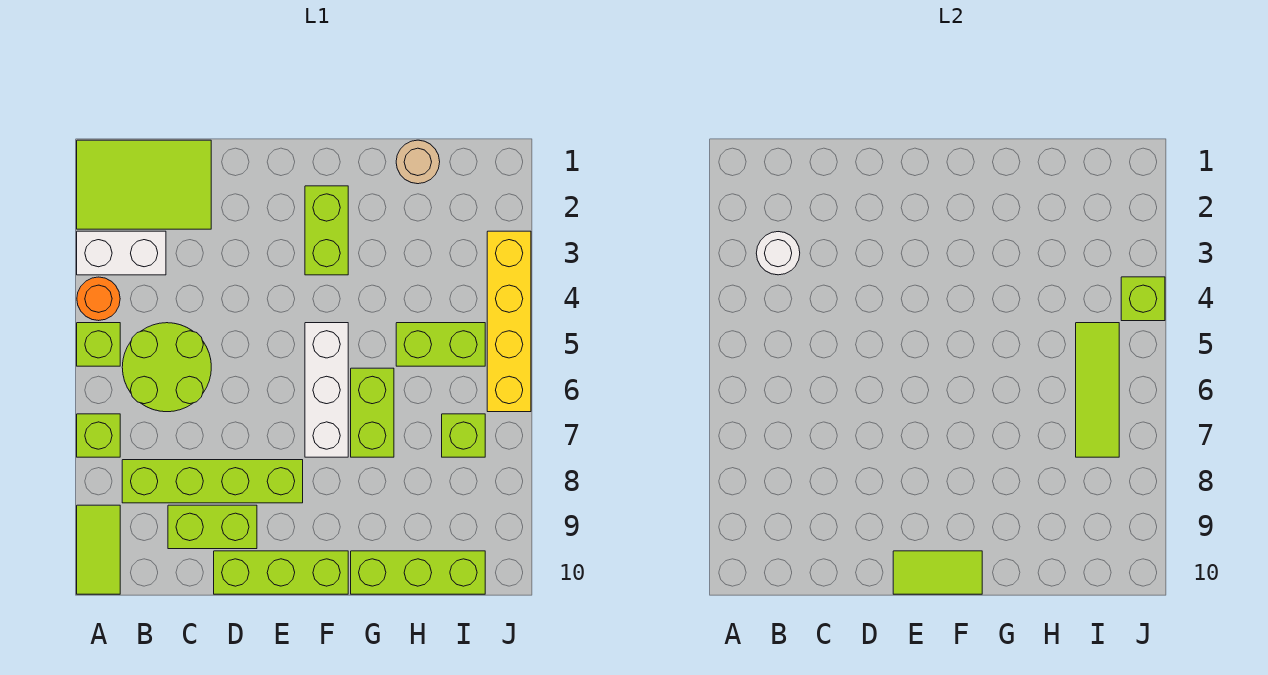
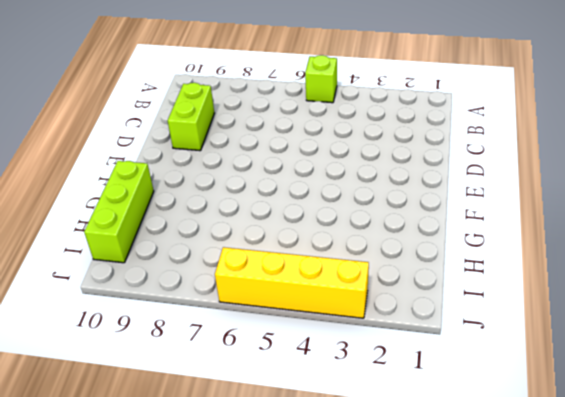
none -> lime 2x3 tile [77,140,211,229]
none -> white 1x2 brick [77,231,166,275]
none -> orange 1x1 round brick [77,277,120,321]

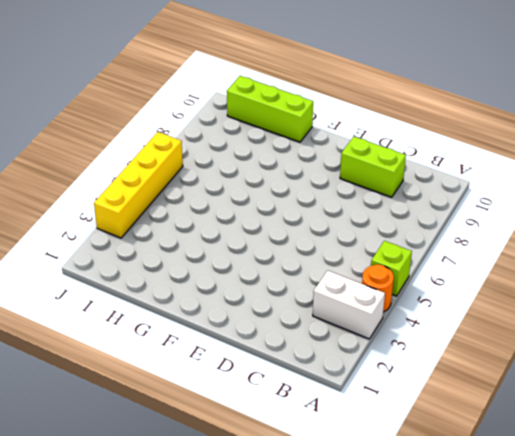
none -> lime 2x3 tile [77,140,211,229]
none -> lime 1x1 brick [77,414,120,457]
none -> lime 1x2 tile [77,505,120,594]

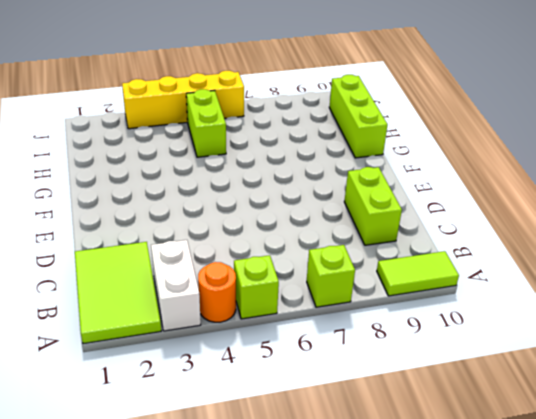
none -> lime 2x2 round brick [122,323,211,412]
none -> lime 1x4 brick [122,460,303,503]
none -> lime 1x3 brick [214,551,348,594]

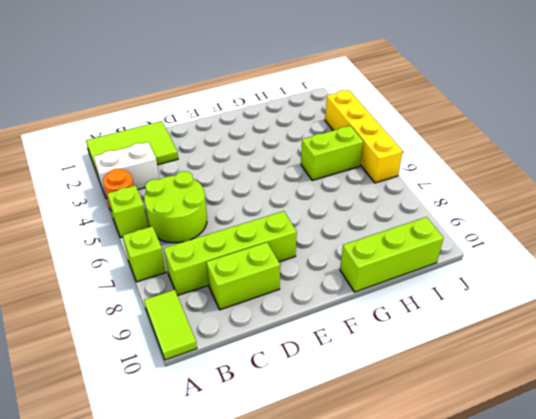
none -> lime 1x3 brick [214,551,348,594]
none -> lime 1x2 brick [305,186,348,275]
none -> white 1x3 brick [305,323,348,457]

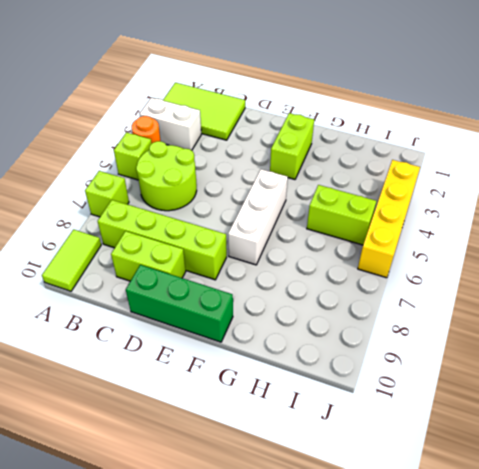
green 1x3 brick [126,265,233,342] -> lime 1x3 brick [214,551,348,594]
none -> lime 1x2 brick [351,368,394,457]
none -> lime 1x3 brick [351,551,485,594]
none -> tan 1x1 round brick [396,140,440,184]

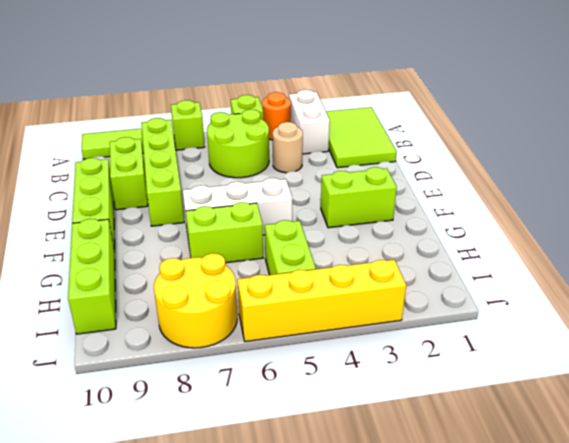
tan 1x1 round brick [273,122,303,173] -> tan 1x1 round brick moved to [396,140,440,184]
yellow 2x2 round brick [154,253,237,348] -> lime 1x1 brick [442,414,485,457]
none -> white 1x1 round brick [756,232,800,275]
none -> lime 1x2 tile [893,551,982,594]
none -> lime 1x3 tile [1076,323,1119,457]

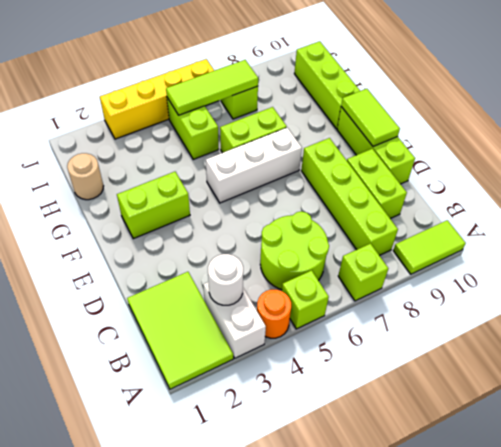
none -> lime 1x1 brick [1121,277,1165,321]

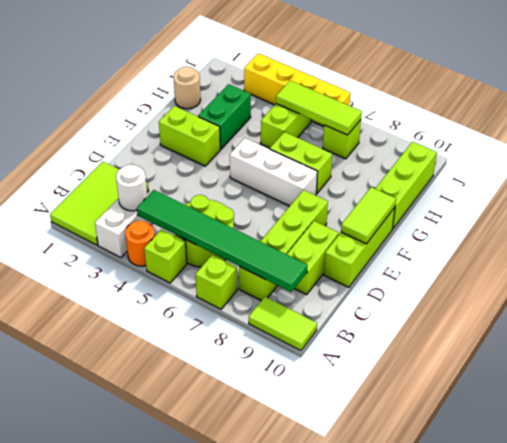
green 1x6 tile [137,190,307,292] -> none
green 1x2 brick [198,84,251,149] -> none
none -> lime 1x1 brick [1121,277,1165,321]

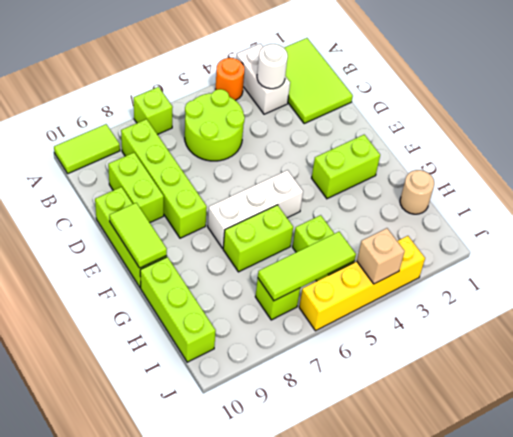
tan 1x1 brick [357,228,405,284] -> lime 1x1 brick [1121,277,1165,321]
none -> lime 1x1 brick [77,323,120,366]

